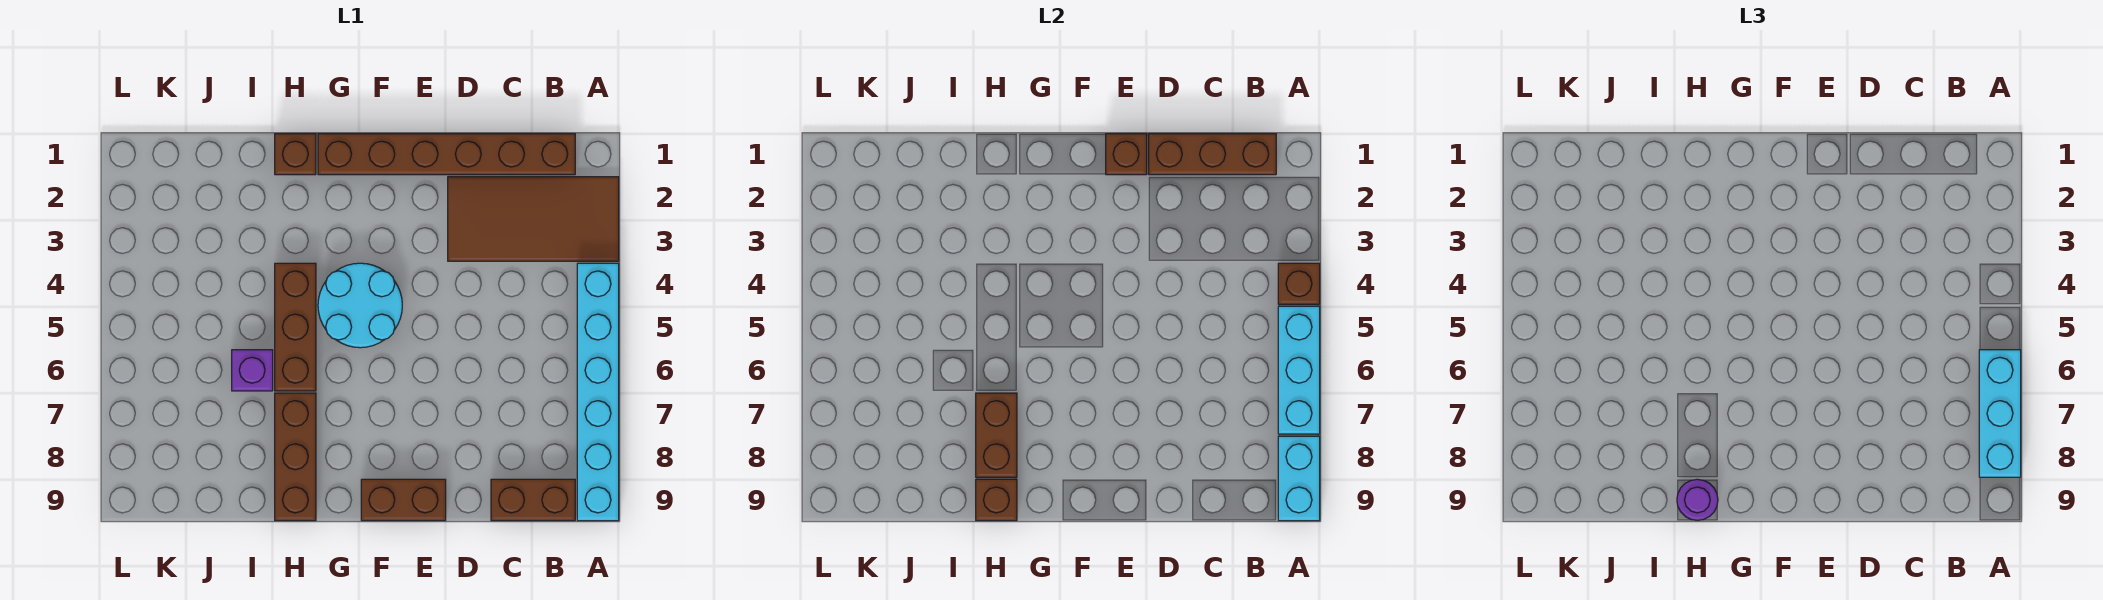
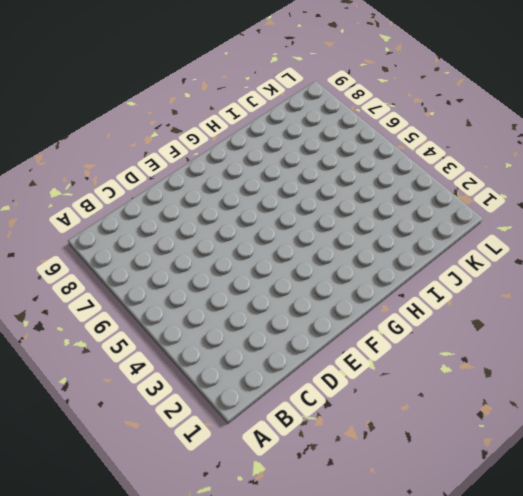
none -> brown 2x4 tile [448,177,619,261]
none -> cyan 1x6 brick [577,263,619,521]
none -> brown 1x6 brick [318,134,575,175]

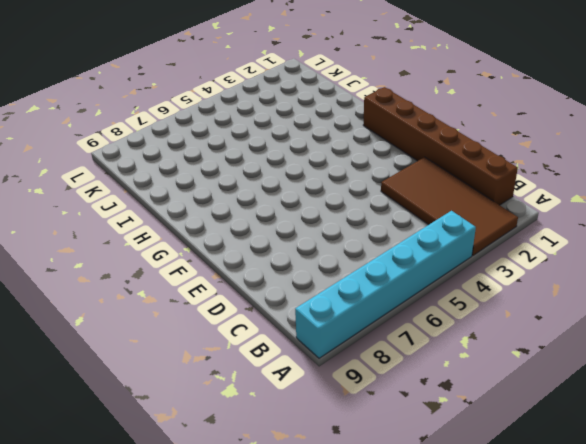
none -> brown 1x2 brick [491,479,575,521]
none -> brown 1x2 brick [361,479,446,521]
none -> cyan 2x2 round brick [318,263,402,348]

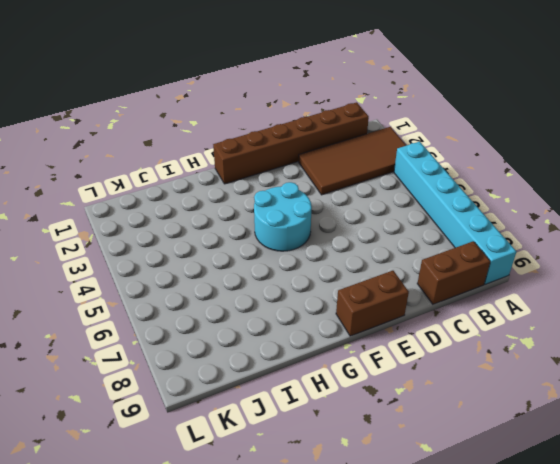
none -> brown 1x1 brick [275,134,316,175]
none -> brown 1x3 brick [275,263,316,391]
none -> brown 1x3 brick [275,393,316,521]

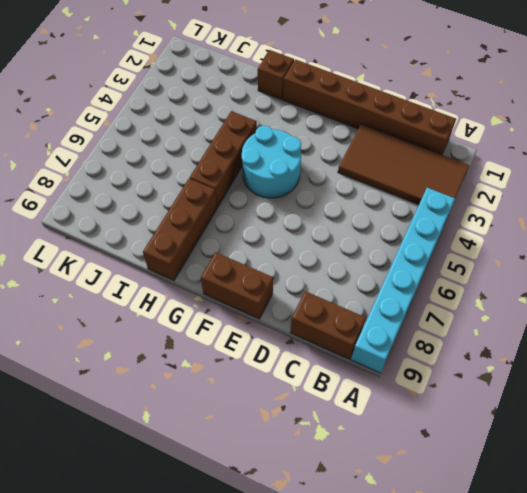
none -> purple 1x1 brick [232,350,273,391]
none -> brown 1x1 brick [1278,263,1320,304]
none -> cyan 1x3 brick [1278,306,1320,434]

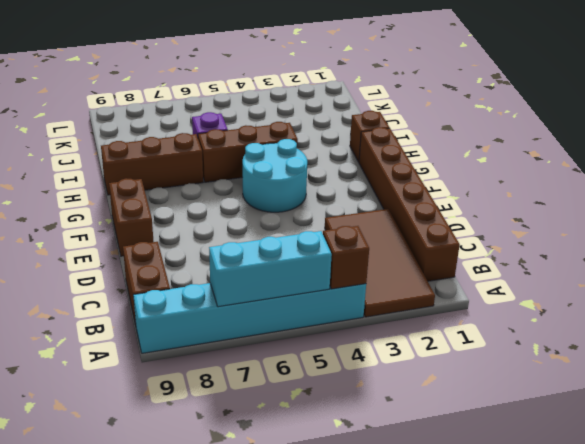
none -> cyan 1x2 brick [1278,436,1320,521]
none -> brown 1x3 brick [1149,134,1276,175]
none -> brown 1x1 brick [1106,134,1147,175]

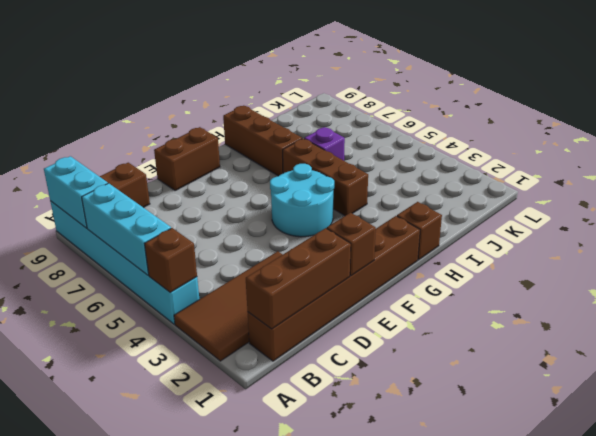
none -> brown 1x2 brick [976,393,1017,477]
none -> brown 1x1 brick [976,479,1017,521]
none -> cyan 1x3 brick [1979,350,2021,477]

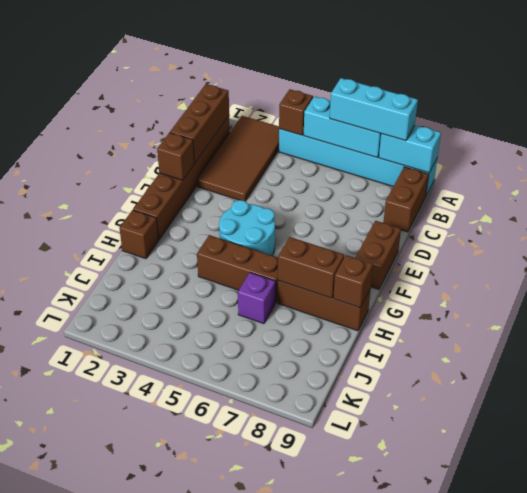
none -> purple 1x1 round brick [1677,479,1718,521]

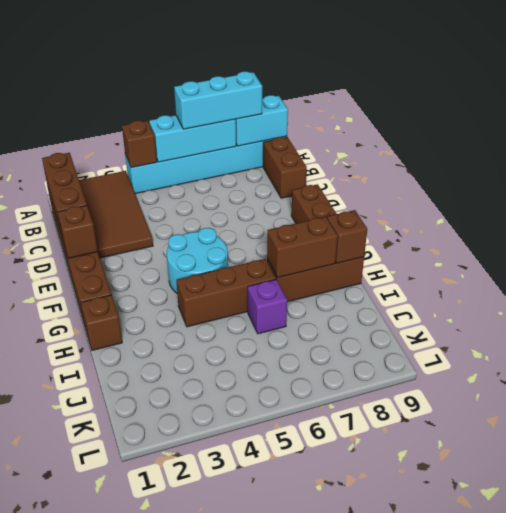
none -> purple 1x1 round brick [1677,479,1718,521]

